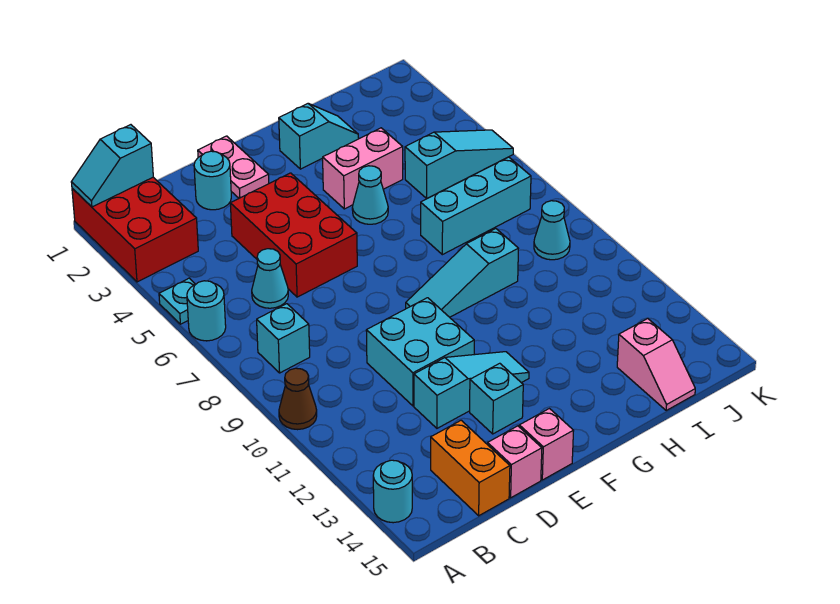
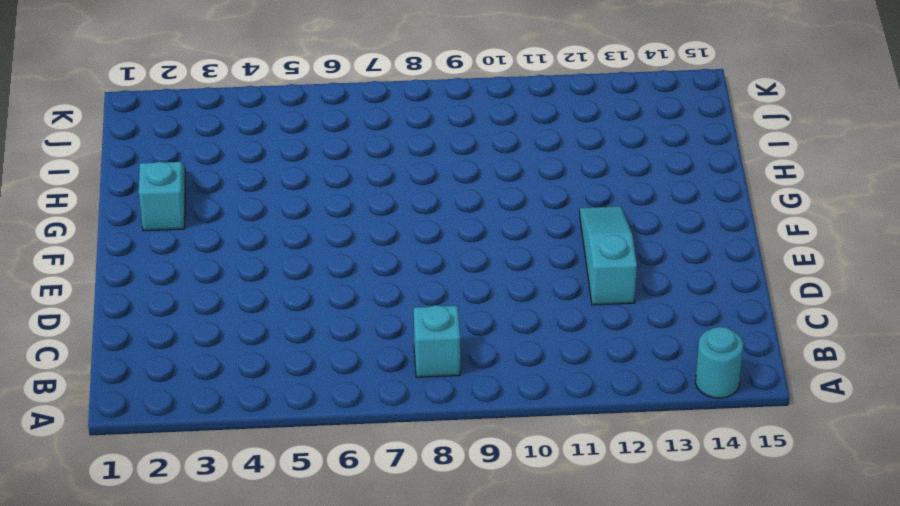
none -> red 2x3 brick [72,177,198,282]
none -> cyan 1x1 plate [159,278,195,324]
none -> cyan 1x1 round brick [187,281,226,341]

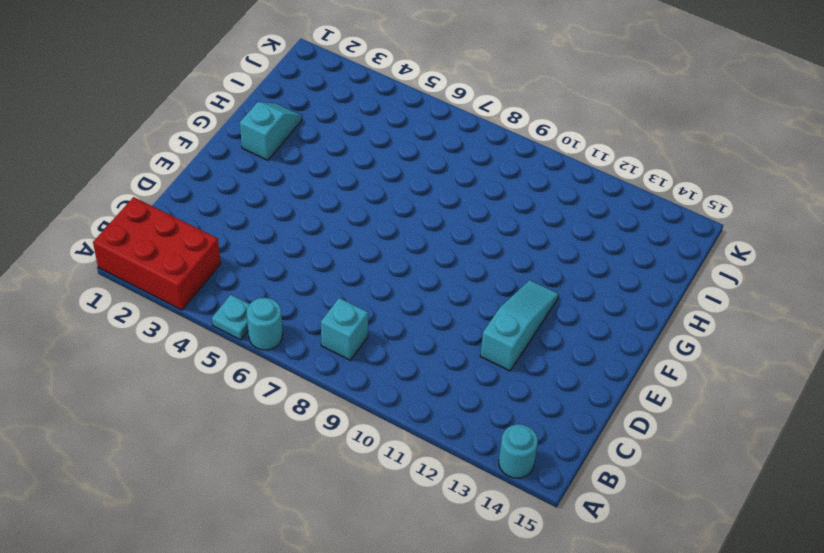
none -> brown 1x1 cone [279,368,317,430]
none -> cyan 1x1 cone [252,249,288,308]
none -> orange 1x2 brick [431,420,510,516]

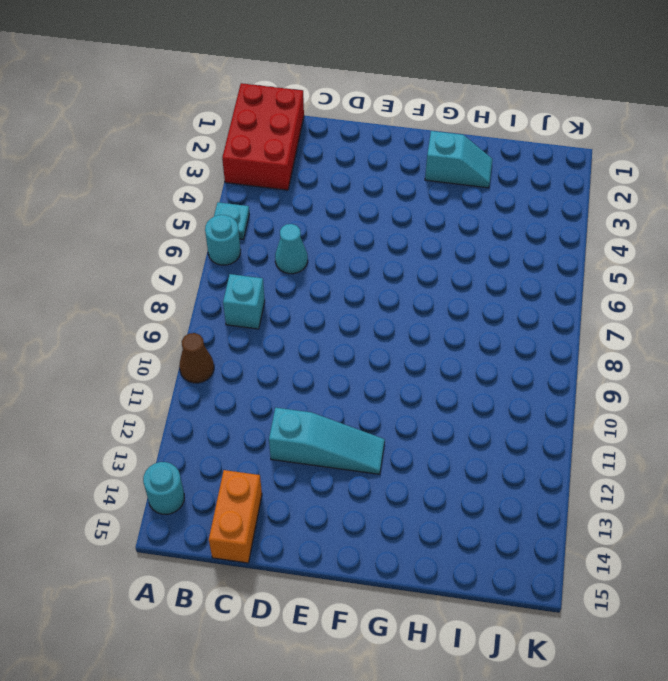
none -> cyan 1x1 round brick [194,151,231,210]
none -> red 2x3 brick [230,173,357,297]
none -> cyan 2x2 brick [366,298,474,406]

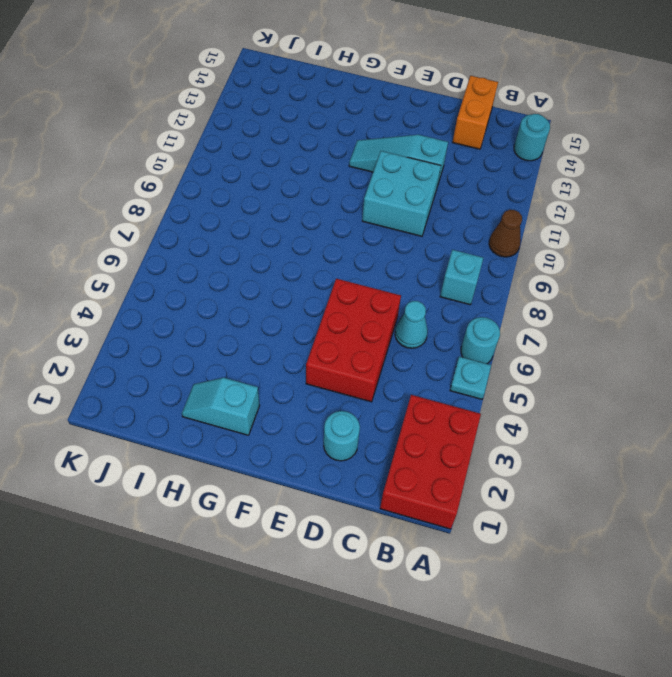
none -> pink 1x1 brick [488,426,542,498]
none -> pink 1x2 plate [198,136,269,198]
none -> cyan 1x1 brick [470,363,523,434]

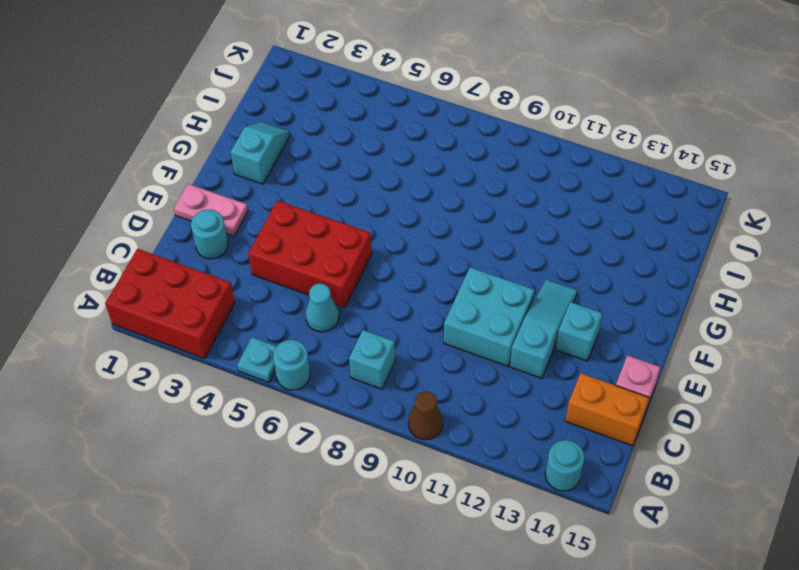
none -> pink 1x1 brick [519,409,574,480]
none -> cyan 1x3 slope [406,229,518,317]
none -> pink 1x2 brick [323,128,403,209]

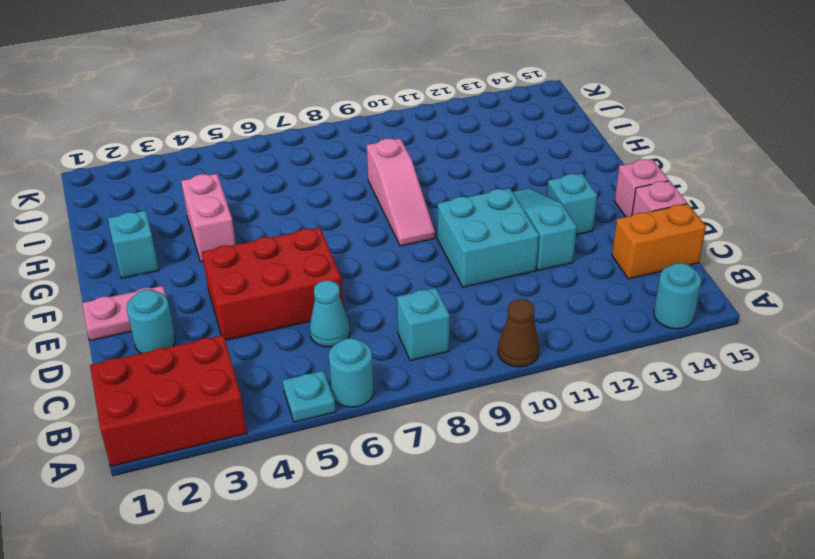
pink 1x3 slope [367,138,435,246] -> cyan 1x3 slope [406,229,518,317]
none -> cyan 1x1 cone [352,166,388,224]
none -> cyan 1x3 brick [421,157,531,255]
none -> cyan 1x3 slope [405,130,513,198]

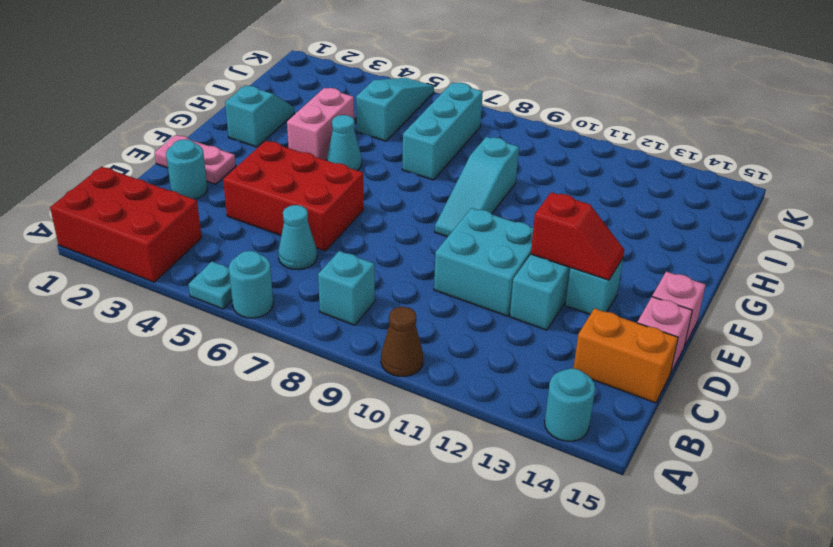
red 1x2 slope [531,192,624,280] -> none
none -> pink 1x2 slope [617,319,695,410]
none -> cyan 1x1 cone [534,201,570,260]
none -> cyan 1x2 slope [71,125,153,207]

